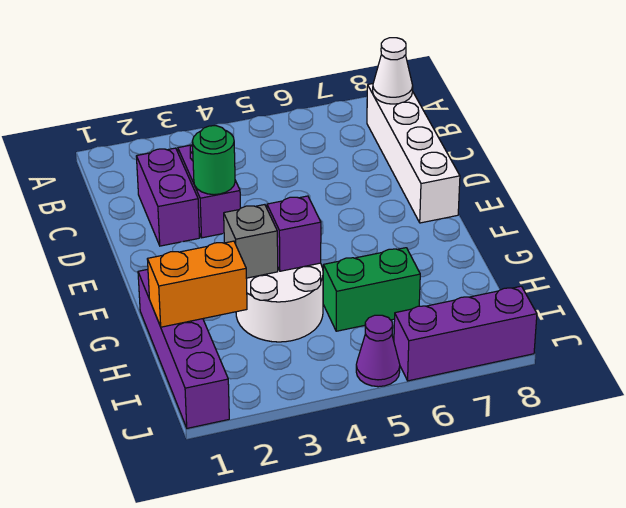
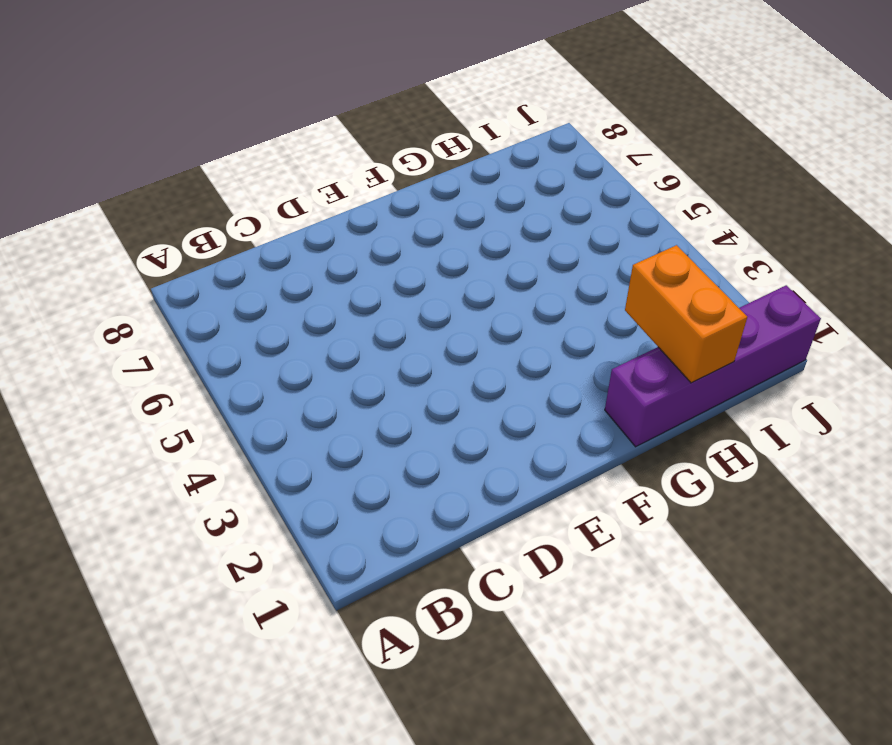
none -> white 1x4 brick [367,84,460,223]
none -> purple 1x2 brick [136,148,200,246]
none -> purple 1x2 brick [178,145,241,238]

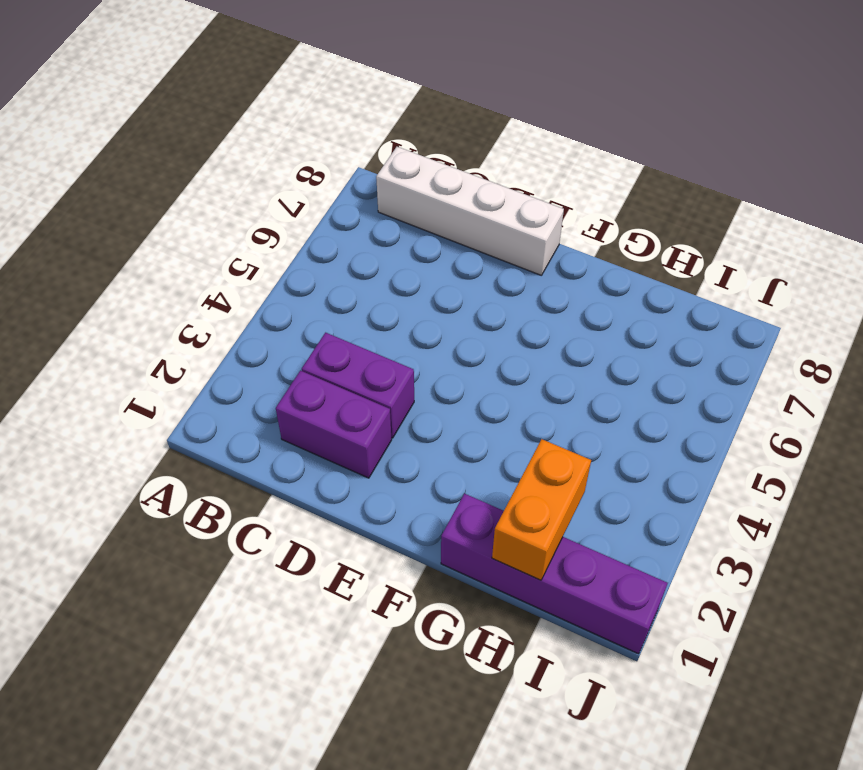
none -> white 2x2 round brick [236,263,323,342]
none -> green 1x2 brick [323,248,420,331]
none -> purple 1x1 cone [356,315,400,387]

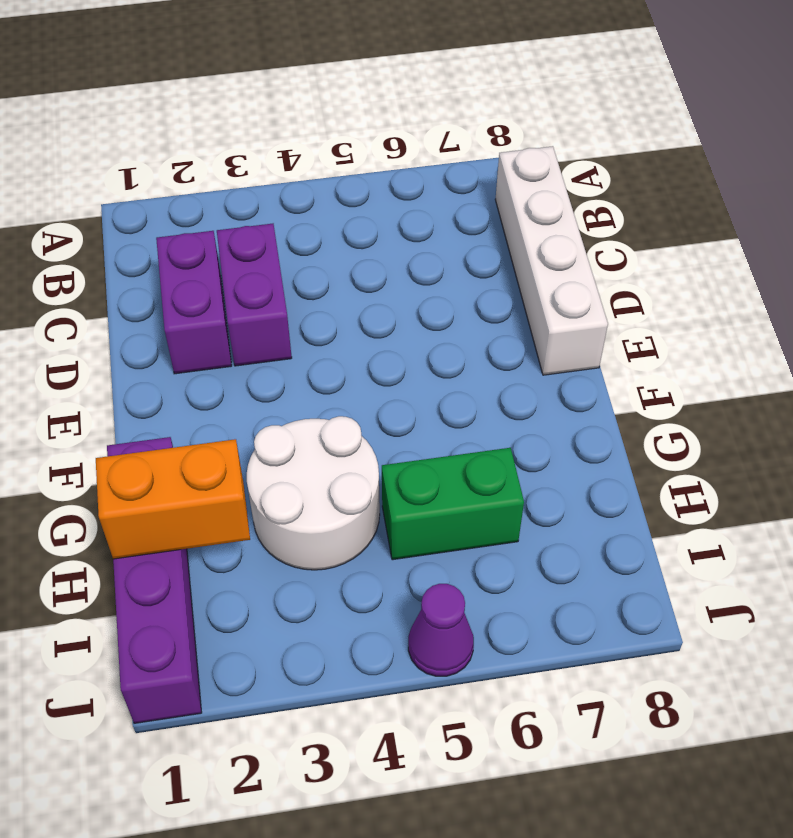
none -> purple 1x3 brick [394,286,537,381]
none -> white 1x1 cone [373,38,413,104]
none -> green 1x1 round brick [192,126,235,195]

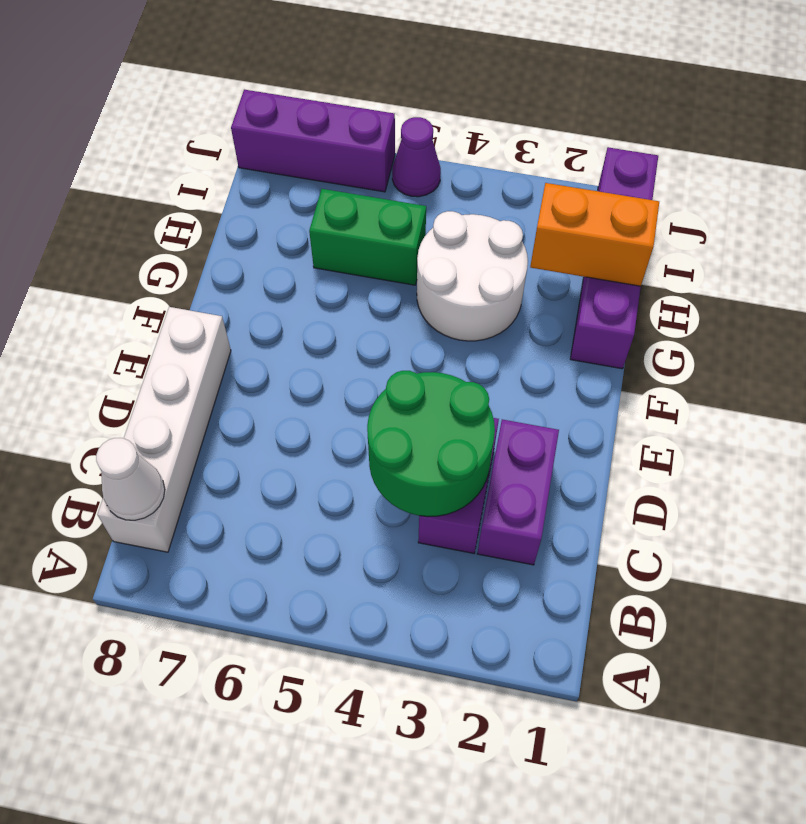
green 2x2 round brick [367,371,495,517] -> green 1x1 round brick [192,126,235,195]
none -> grey 1x1 brick [224,205,278,278]
none -> purple 1x1 brick [267,196,321,271]

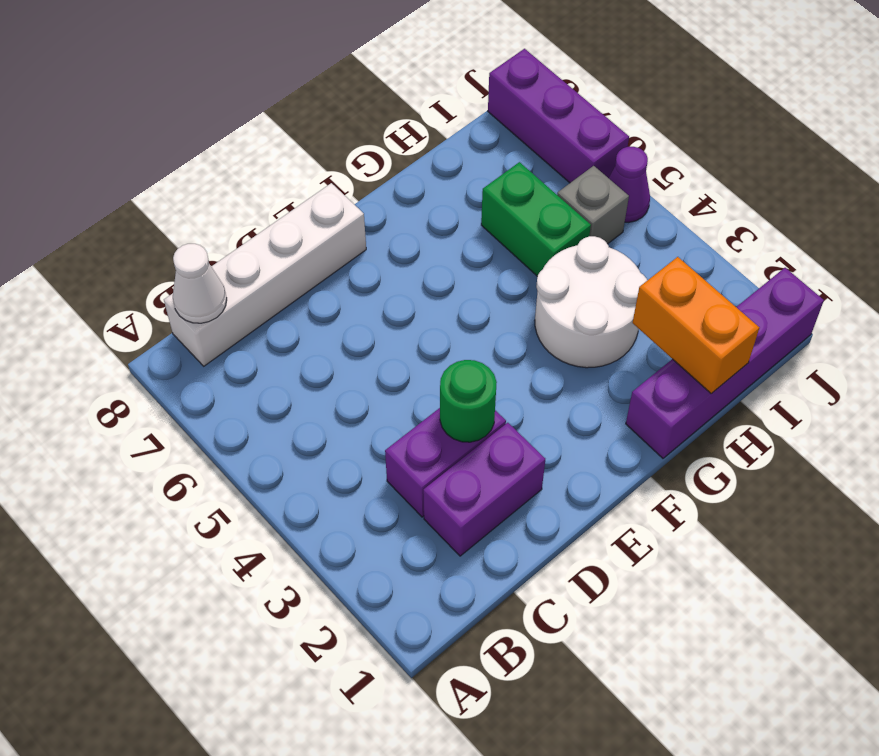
grey 1x1 brick [557,166,629,244] -> grey 1x1 brick moved to [224,205,278,278]
none -> purple 1x1 brick [267,196,321,271]

